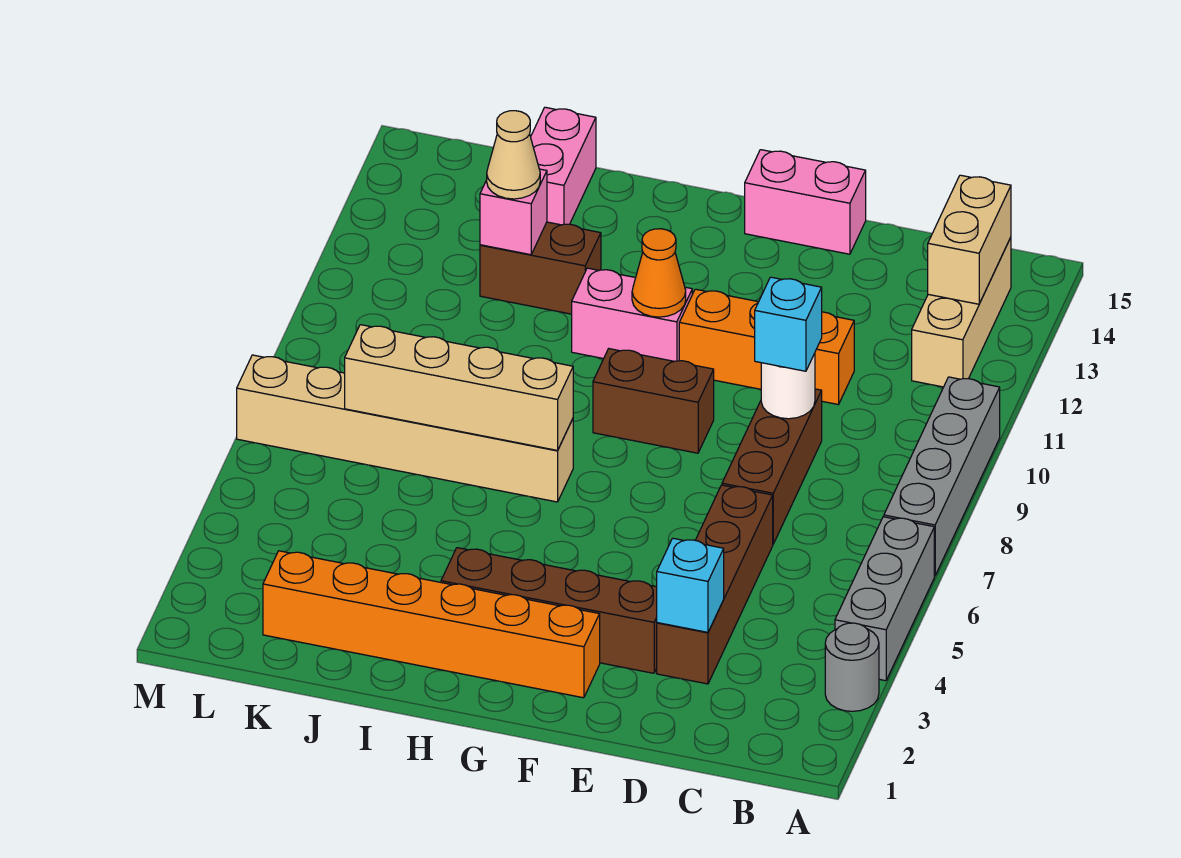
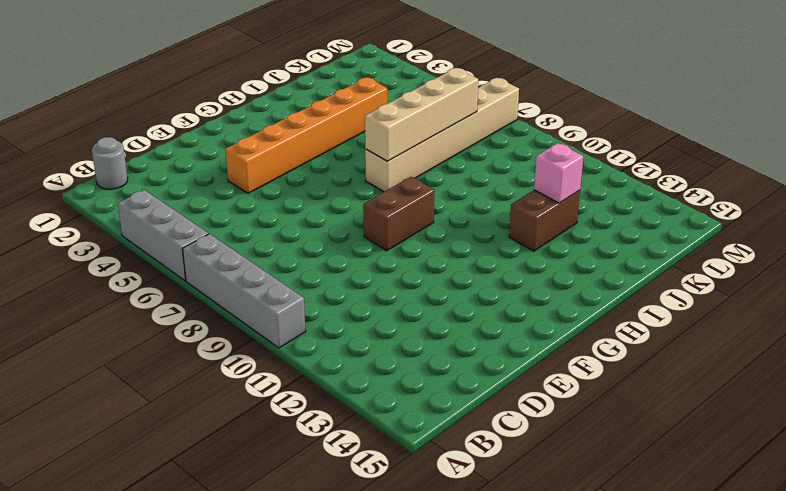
grey 1x1 round brick [92,137,128,189] -> grey 1x1 round brick moved to [825,623,879,711]
orange 1x6 brick [225,78,387,193] -> orange 1x6 brick moved to [263,551,600,698]
none -> tan 1x3 brick [912,238,1011,387]
none -> brown 1x4 brick [657,485,773,684]
none -> brown 1x3 brick [722,389,822,544]

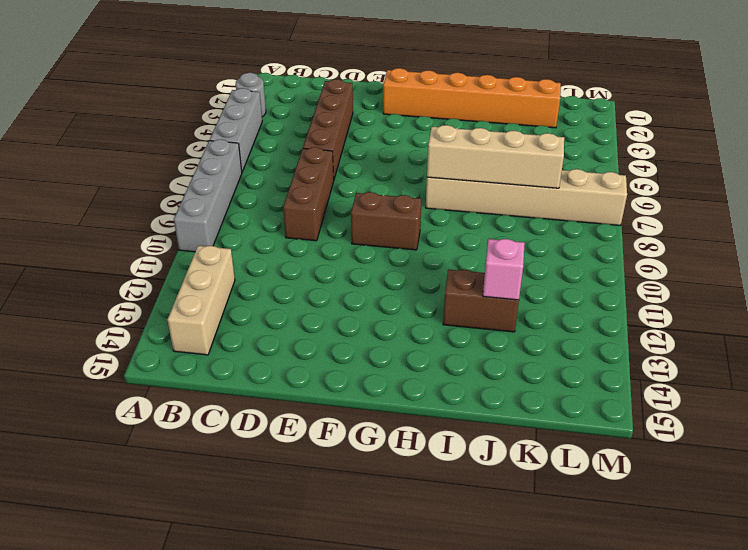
none -> orange 1x3 brick [679,289,854,405]
none -> brown 1x4 brick [441,548,657,673]
none -> pink 1x2 brick [745,150,866,254]

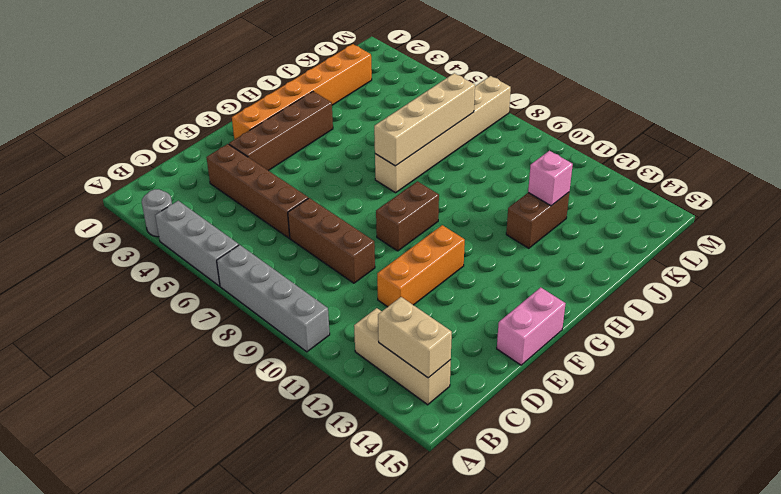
none -> pink 1x2 brick [572,268,692,361]
none -> pink 1x2 brick [531,107,596,225]
none -> cyan 1x1 brick [657,538,724,632]

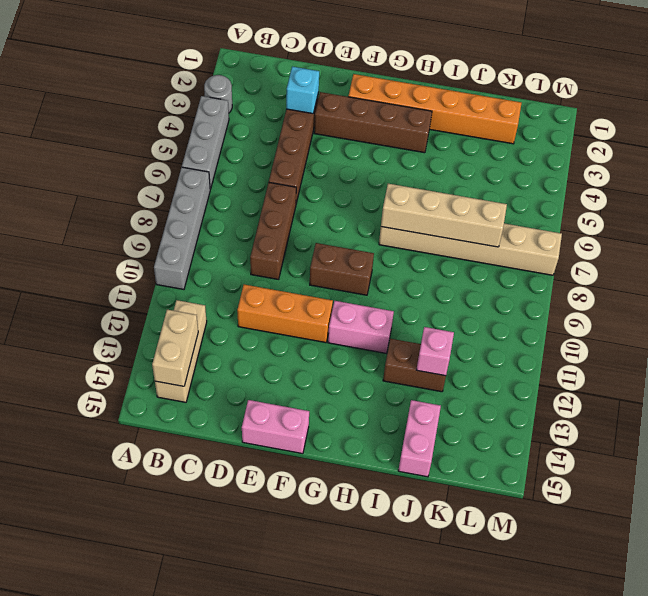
none -> white 1x1 round brick [761,353,815,419]
none -> orange 1x1 cone [632,229,686,317]
none -> cyan 1x1 brick [755,277,822,371]

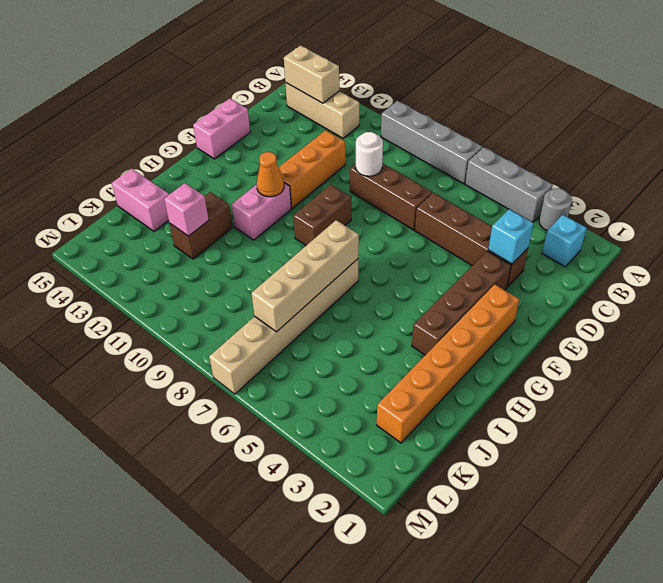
cyan 1x1 brick [542,215,587,267] -> cyan 1x1 brick moved to [755,277,822,371]
none -> tan 1x1 cone [487,111,540,199]

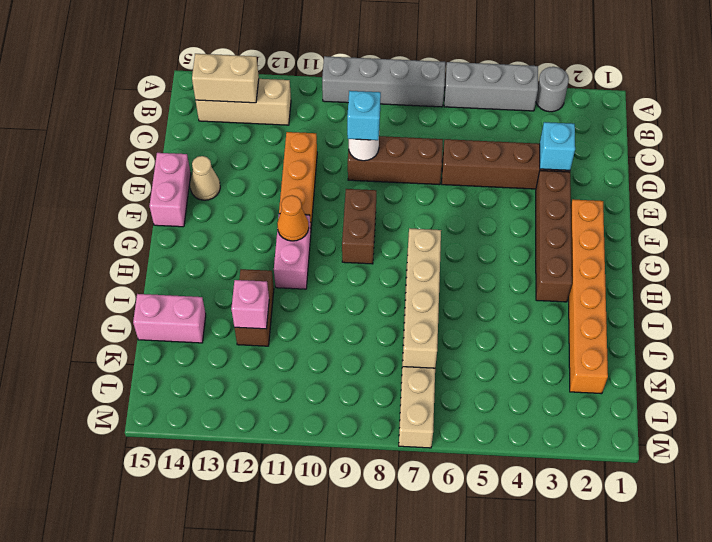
tan 1x1 cone [190,156,220,200] -> tan 1x1 cone moved to [487,111,540,199]

